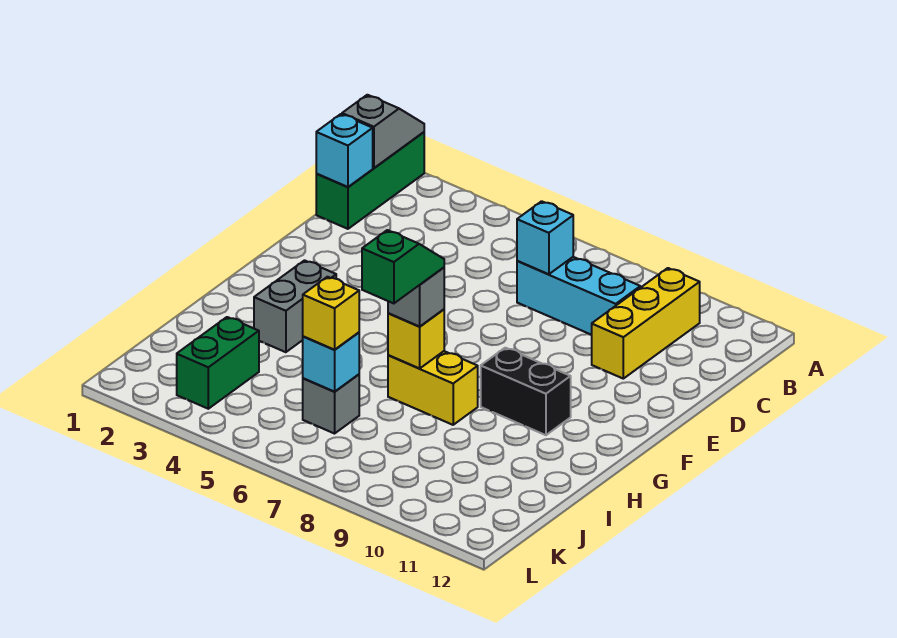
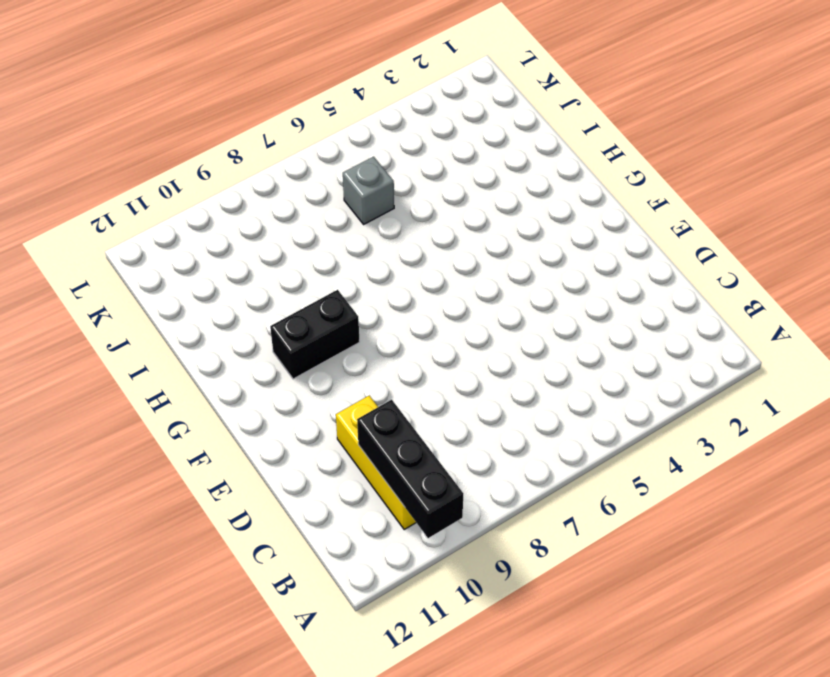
black 1x3 brick [357,400,463,538] -> none
none -> green 1x3 brick [316,132,424,229]
none -> cyan 1x3 brick [517,257,640,335]
none -> grey 1x2 brick [254,260,336,352]

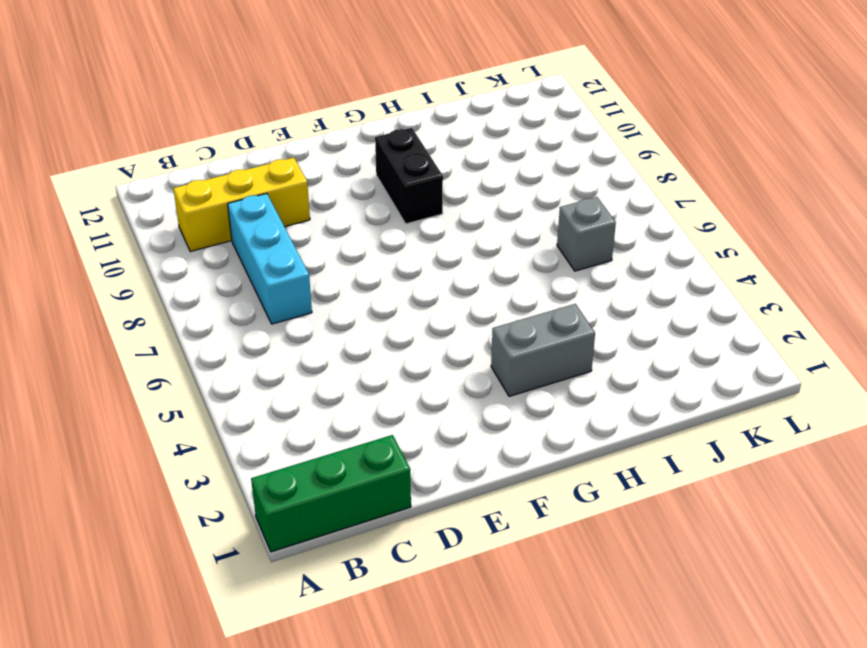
none -> yellow 1x2 brick [388,351,478,425]
none -> green 1x2 brick [177,317,259,409]
none -> grey 1x2 slope [342,95,424,168]

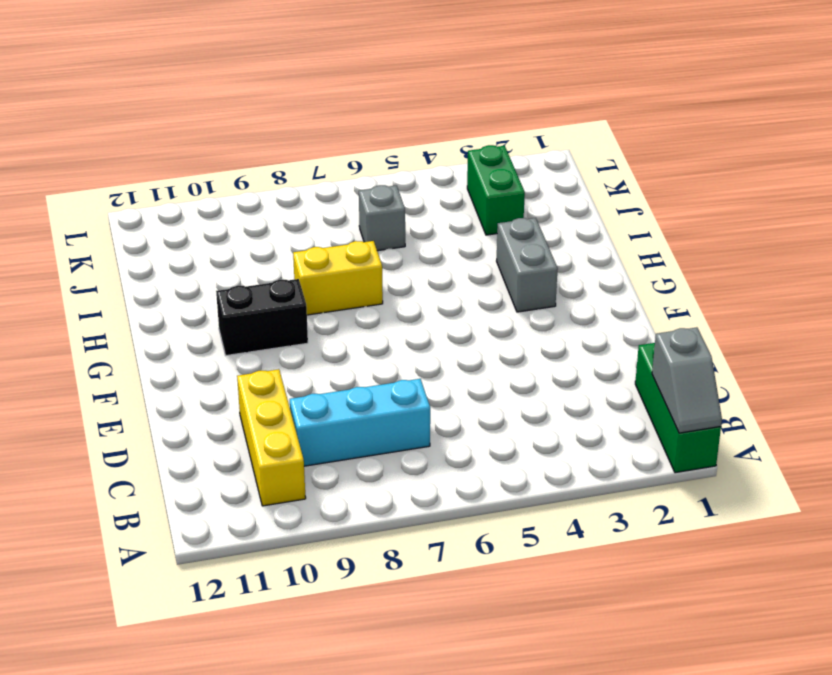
none -> cyan 1x1 brick [316,114,373,187]
none -> cyan 1x1 brick [517,201,573,274]
none -> yellow 1x1 brick [388,309,444,369]

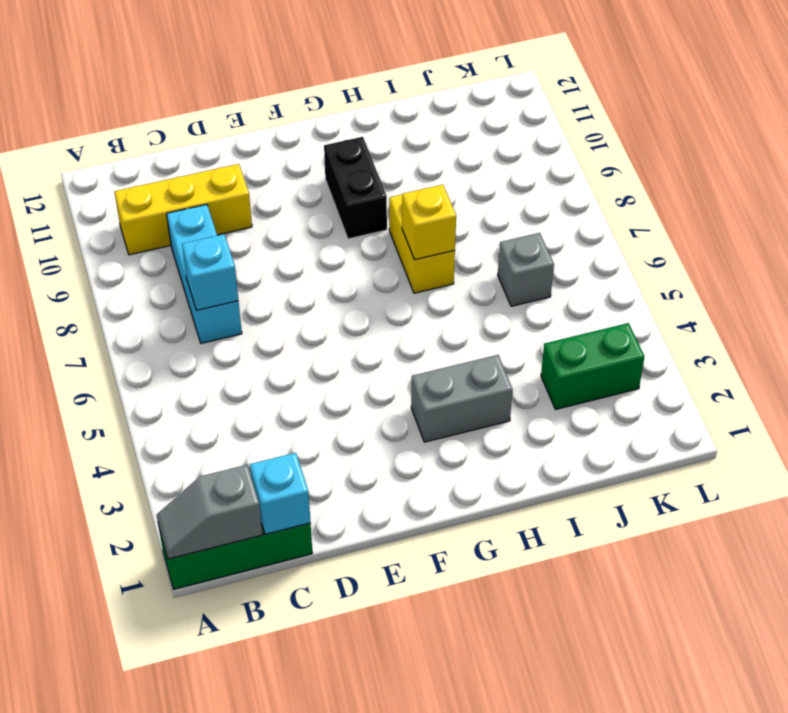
none -> cyan 1x1 brick [303,332,359,392]
none -> grey 1x1 brick [388,268,444,326]
none -> yellow 1x1 brick [303,277,359,350]

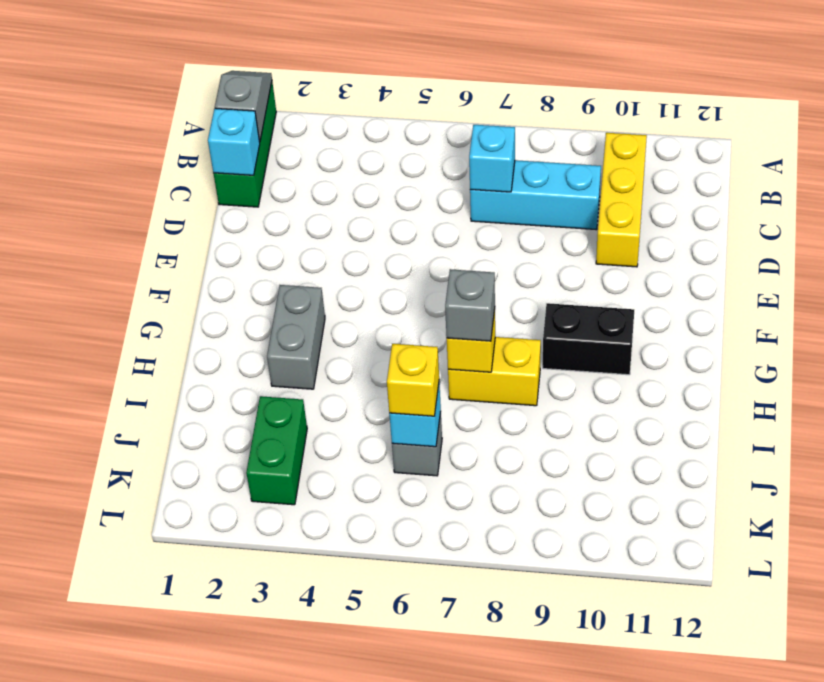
none -> green 1x2 slope [362,230,444,303]

